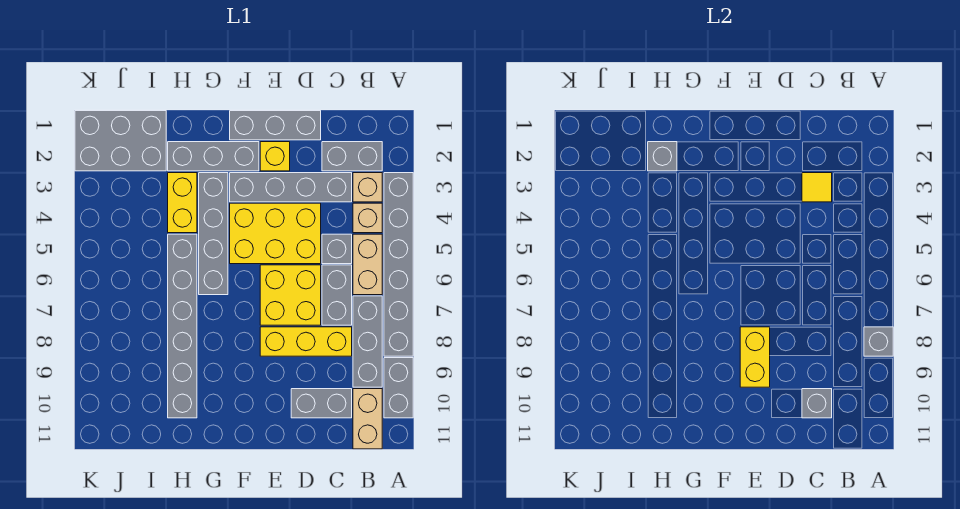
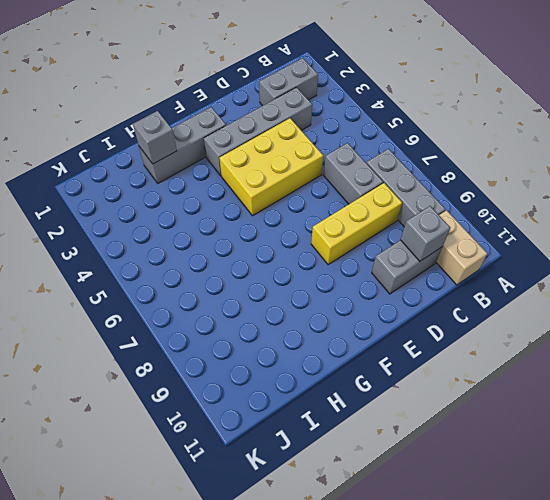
none -> grey 1x6 brick [384,173,413,356]
none -> grey 1x2 brick [384,358,413,418]
none -> tan 1x1 brick [353,173,382,202]

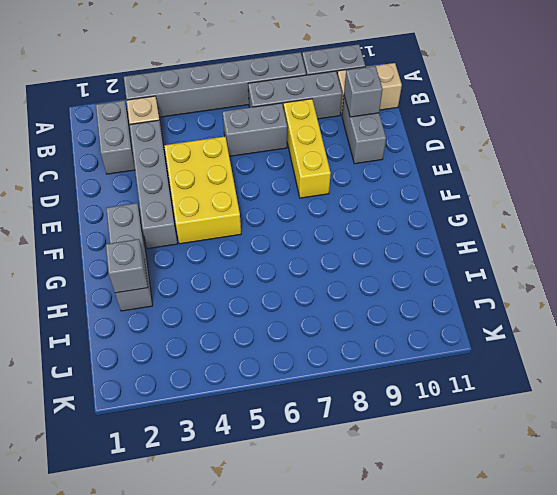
none -> tan 1x1 brick [353,203,382,233]
none -> tan 1x2 brick [353,234,382,295]
none -> grey 1x1 brick [322,234,352,264]

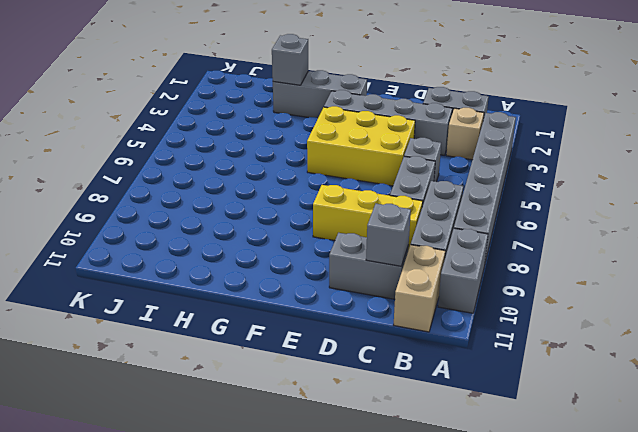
none -> tan 1x1 brick [353,203,382,233]
none -> tan 1x2 brick [353,234,382,295]
none -> grey 1x3 brick [230,111,321,140]

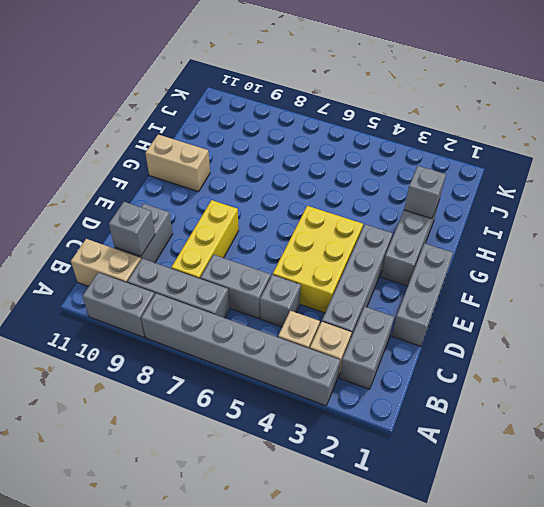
tan 1x2 brick [145,135,210,192] -> tan 1x2 brick moved to [353,234,382,295]
none -> yellow 2x2 brick [260,265,321,325]
none -> yellow 1x1 brick [260,142,290,171]
none -> grey 1x4 brick [199,173,228,295]

